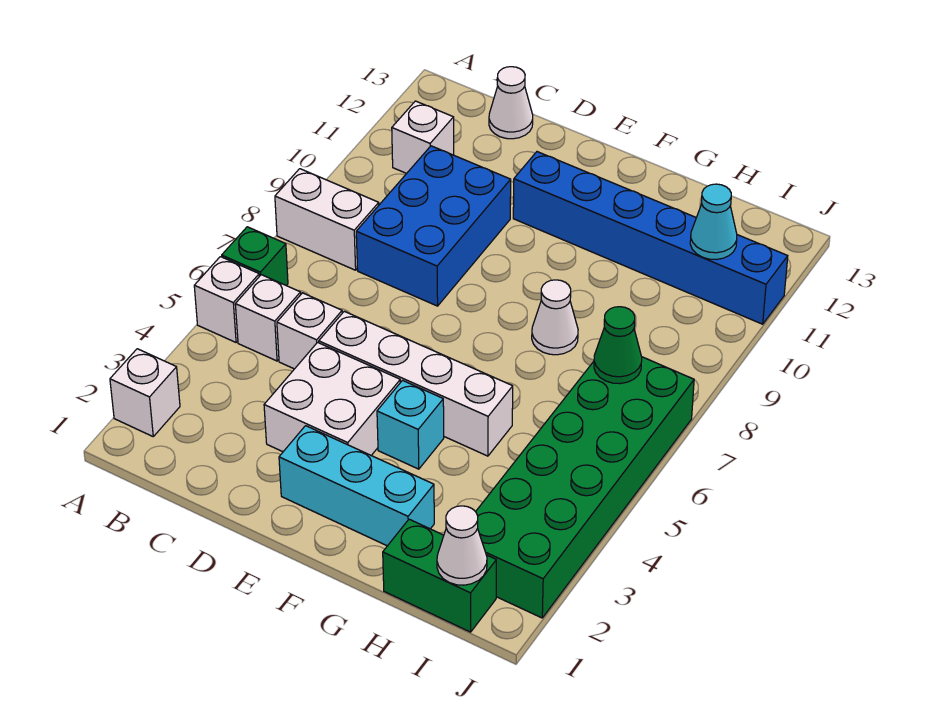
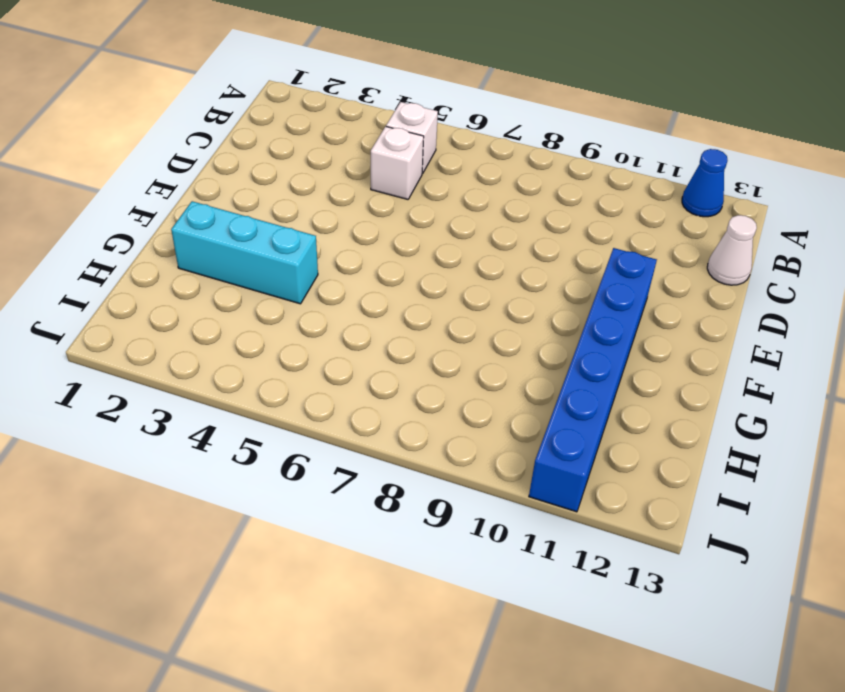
blue 1x1 cone [682,149,728,217] -> none
cyan 1x3 brick [171,201,318,304] -> cyan 1x3 brick turned to [279,426,434,546]
none -> white 1x1 brick [110,349,180,436]
none -> white 1x1 brick [194,257,259,342]
none -> green 1x1 brick [222,227,288,285]

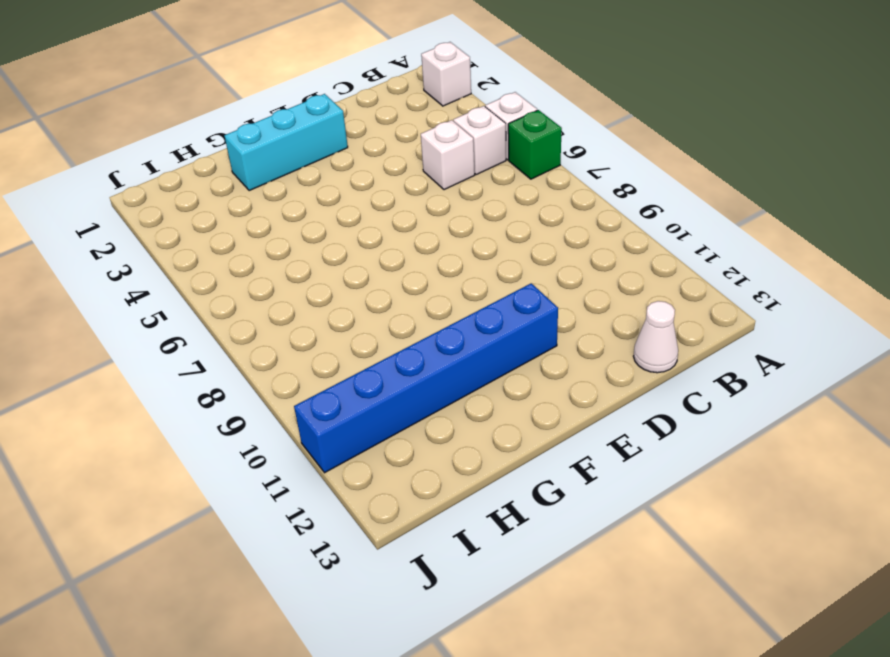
none -> white 1x2 brick [275,169,379,270]
none -> white 1x1 brick [392,101,454,174]
none -> blue 2x3 brick [356,146,511,306]

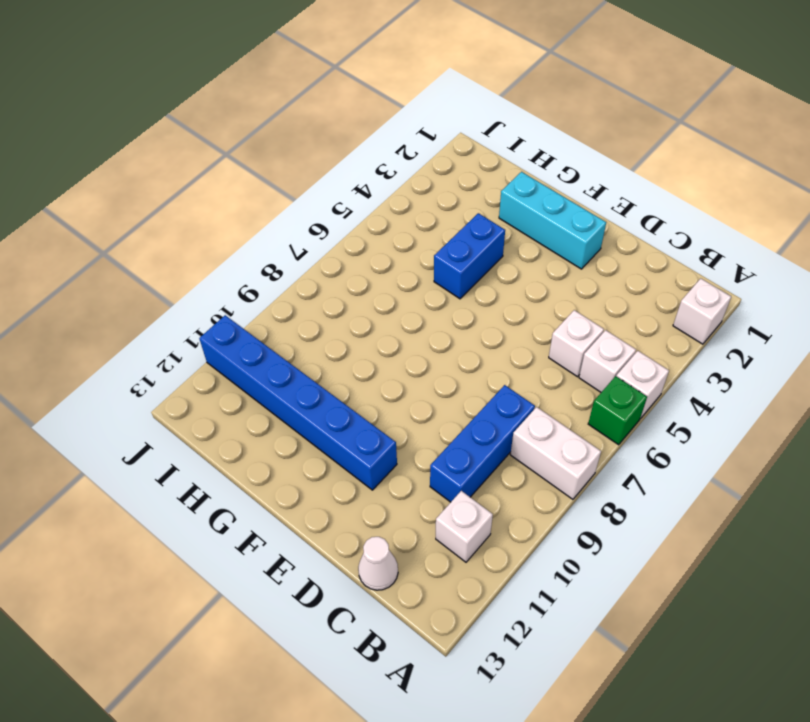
blue 1x3 brick [430,385,535,502] -> blue 2x3 brick [356,146,511,306]
blue 1x2 brick [434,213,505,299] -> white 1x4 brick [319,311,513,456]
none -> white 2x2 brick [264,343,400,455]
none -> cyan 1x1 brick [377,380,444,469]
none -> white 1x1 cone [532,280,578,355]

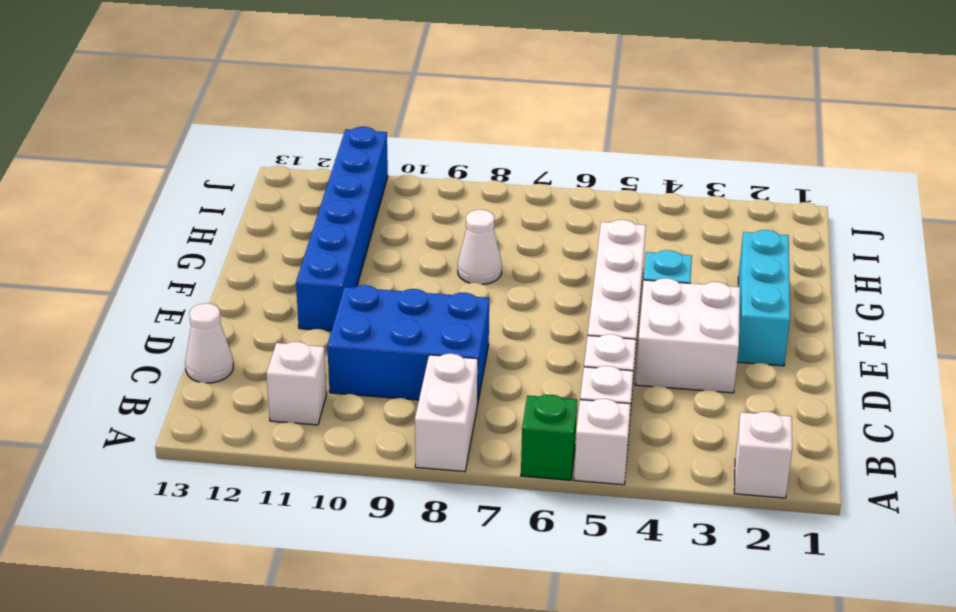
none -> green 1x2 brick [383,519,496,632]
none -> green 2x6 brick [476,357,694,618]
none -> white 1x1 cone [437,506,487,585]

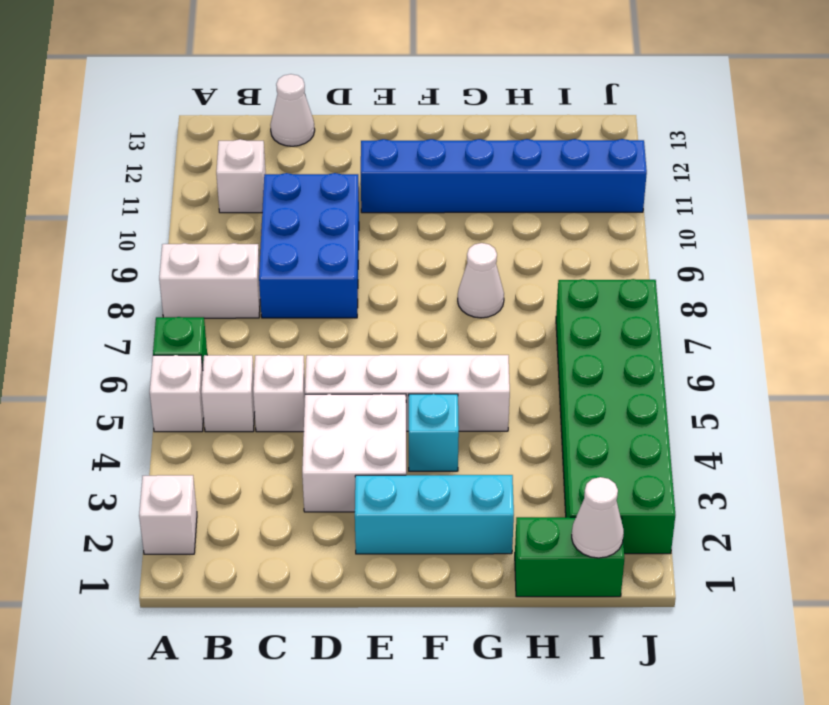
none -> green 1x1 cone [594,307,642,384]
none -> cyan 1x1 cone [690,184,737,260]

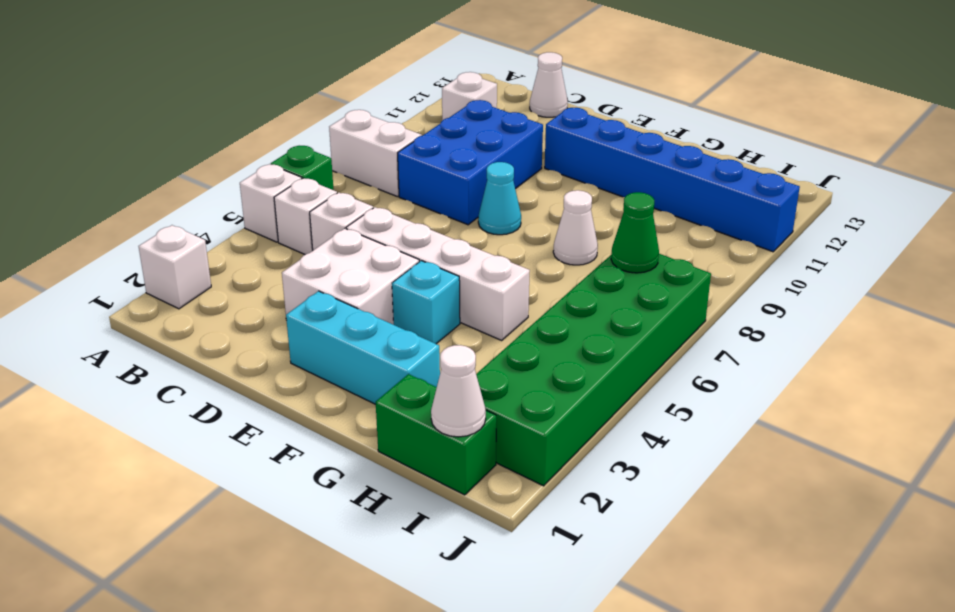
cyan 1x1 cone [478,162,521,235] -> cyan 1x1 cone moved to [690,184,737,260]

